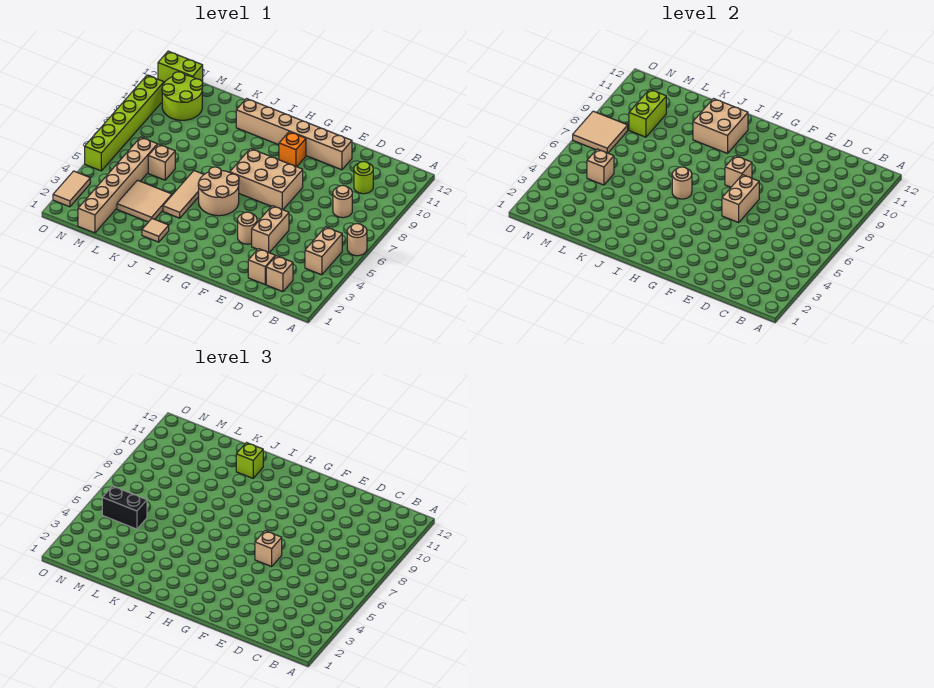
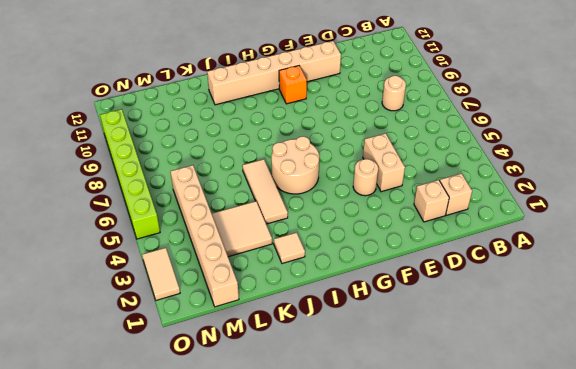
none -> tan 1x1 round brick [347,224,367,256]
none -> tan 1x2 brick [305,227,342,275]
none -> lime 1x1 round brick [354,162,373,194]
none -> tan 2x3 brick [230,149,303,210]

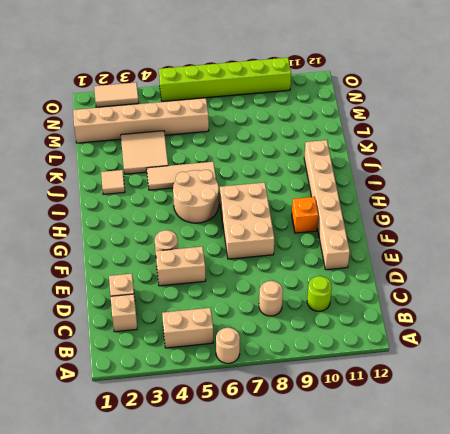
none -> tan 1x1 brick [148,144,175,180]
none -> lime 2x2 round brick [162,72,203,120]
none -> lime 1x2 brick [158,51,203,83]
none -> tan 1x2 brick [722,175,759,223]

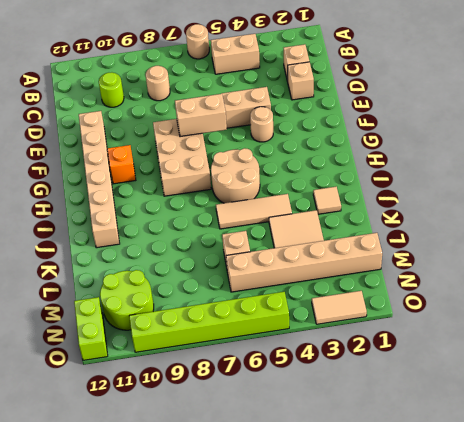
none -> tan 1x1 brick [725,156,752,187]
none -> tan 1x1 round brick [672,167,692,199]
none -> tan 2x2 brick [693,99,748,154]
none -> tan 1x1 brick [587,149,614,185]

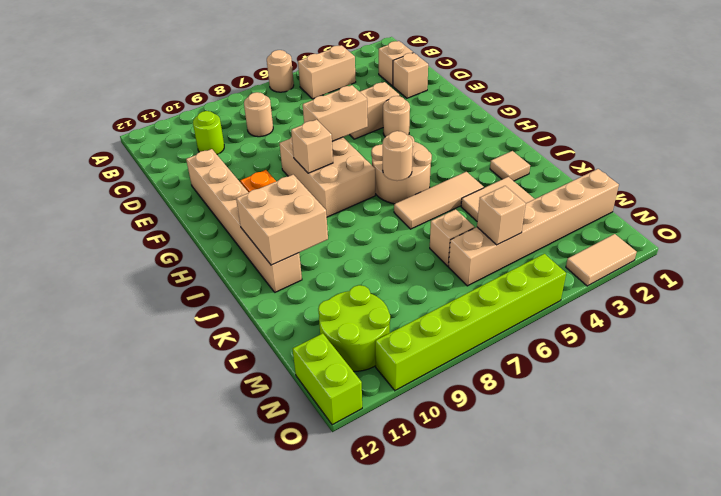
none -> lime 1x2 brick [629,89,666,137]
none -> tan 2x2 tile [573,111,628,153]
none -> tan 1x1 brick [255,531,282,567]
none -> lime 1x1 brick [236,443,263,478]

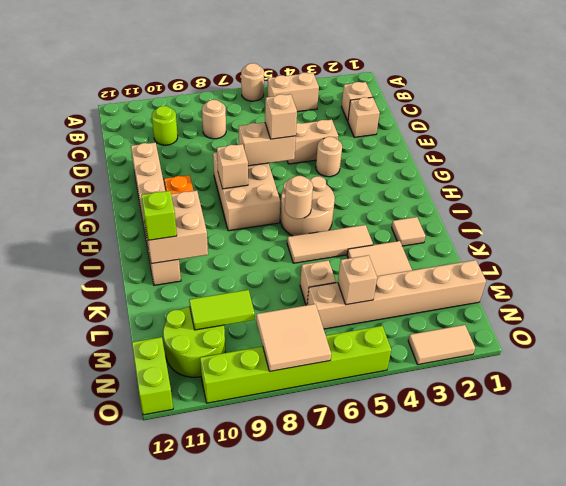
lime 1x2 tile [189,290,255,330] -> lime 1x2 brick [629,89,666,137]
none -> black 1x2 brick [102,486,147,529]

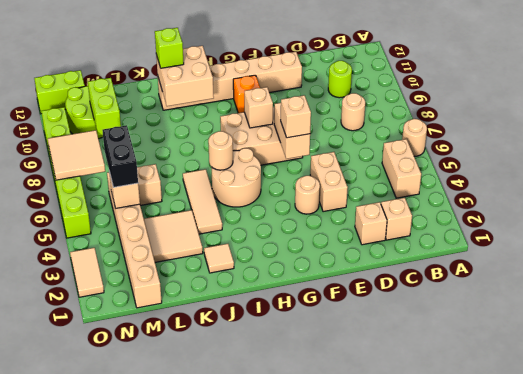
black 1x2 brick [103,125,138,187] -> black 1x2 brick turned to [102,486,147,529]

